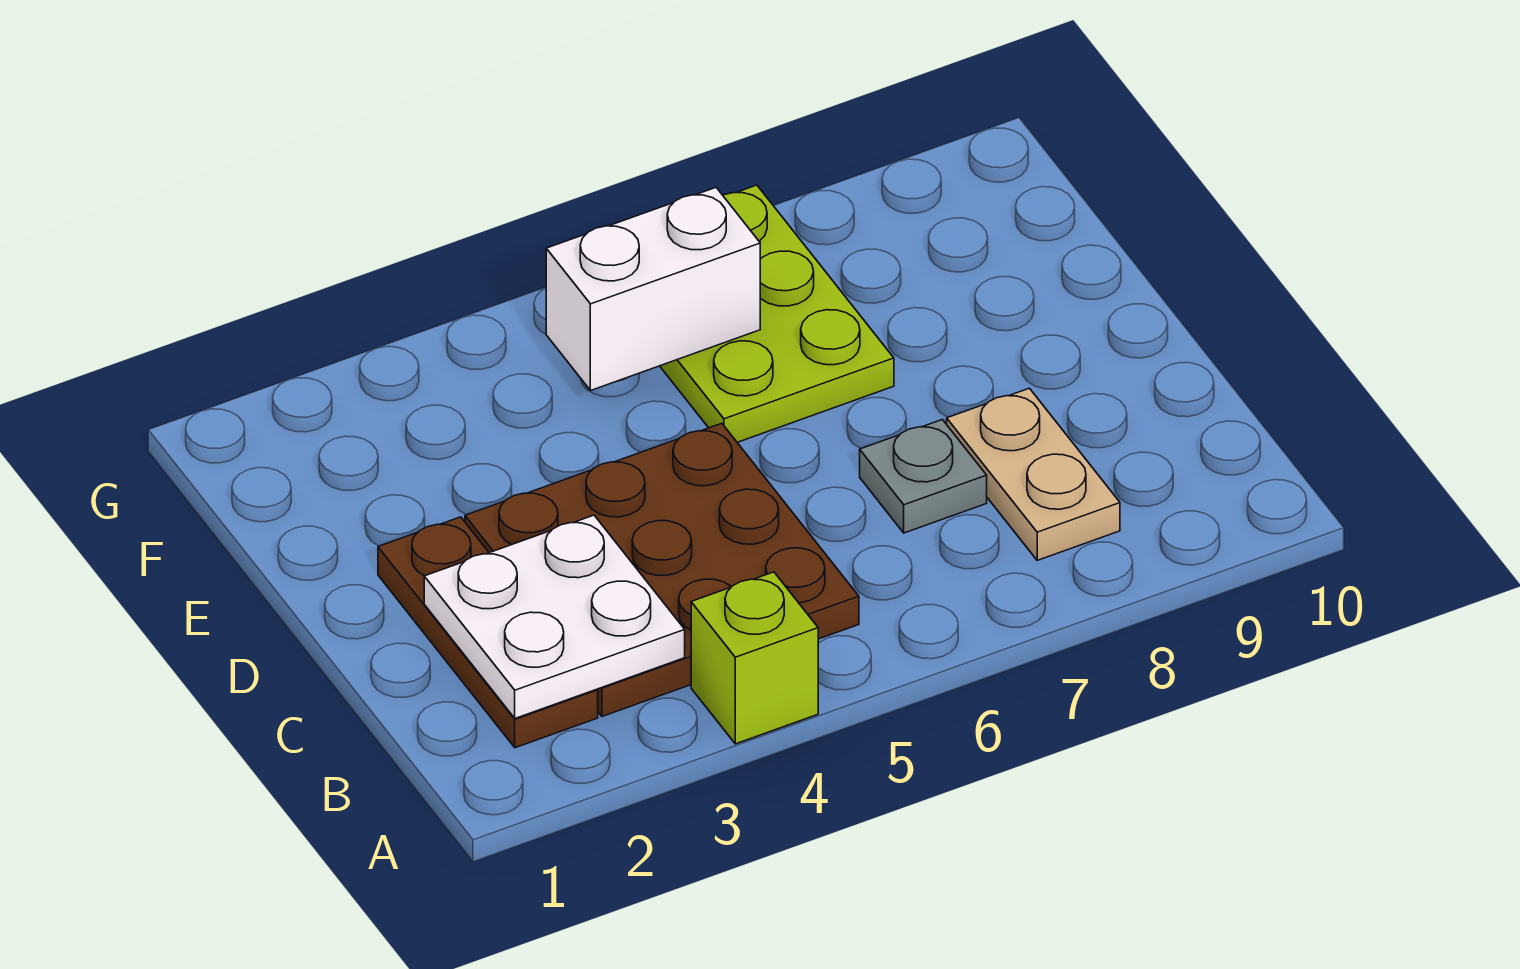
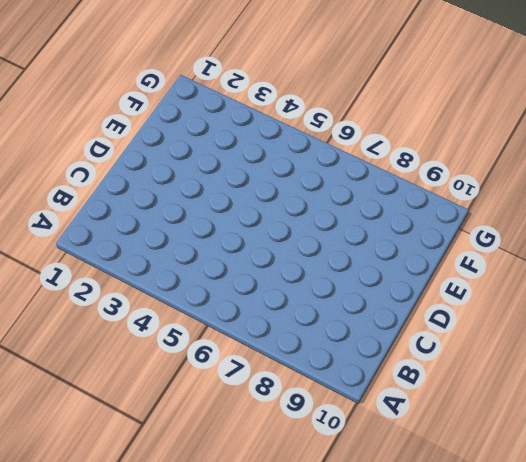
none -> lime 1x1 brick [691,572,818,744]
none -> brown 1x3 plate [378,517,598,748]

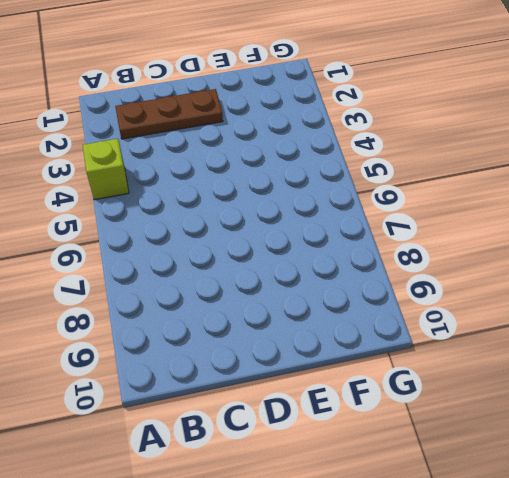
none -> brown 3x3 plate [465,423,859,716]
none -> tan 1x2 plate [947,388,1120,560]

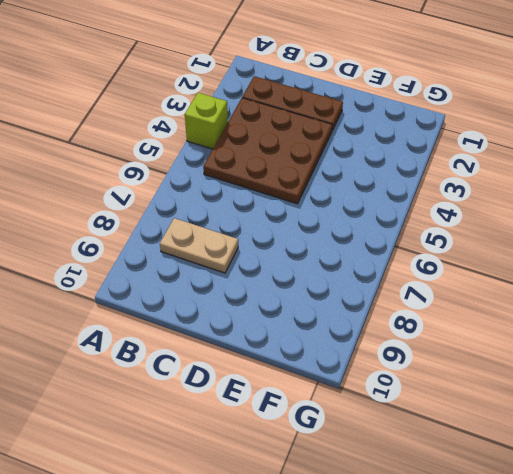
none -> grey 1x1 plate [860,420,987,533]
none -> lime 2x3 plate [660,185,894,442]

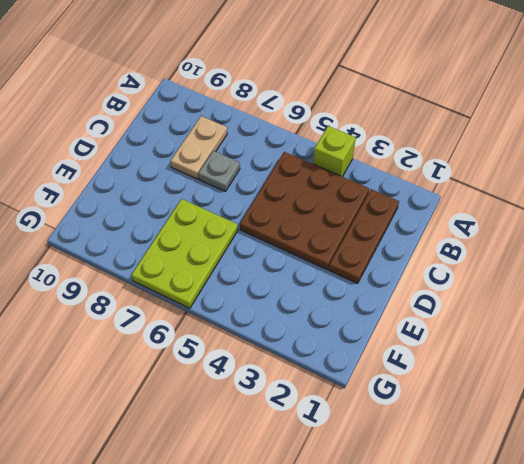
none -> white 2x2 plate [424,515,685,718]
none -> white 1x2 brick [546,188,760,391]

